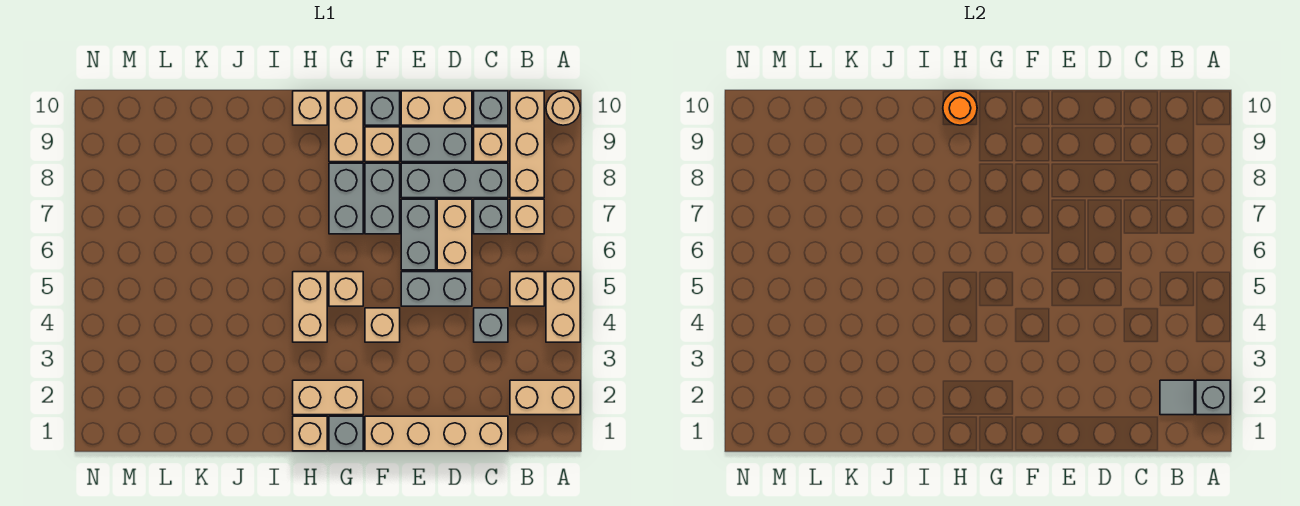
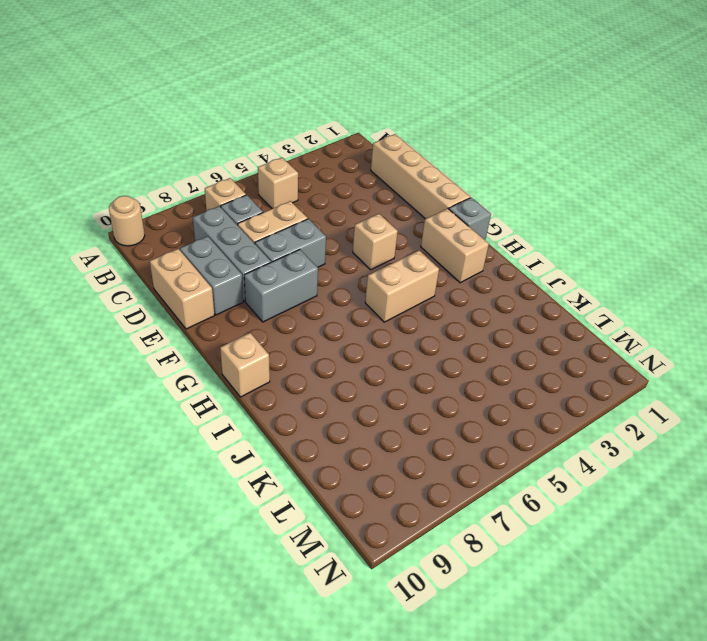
none -> tan 1x2 brick [510,380,580,415]
none -> tan 1x2 brick [546,272,580,342]
none -> tan 1x3 brick [510,91,544,198]
none -> grey 1x1 brick [474,308,508,342]

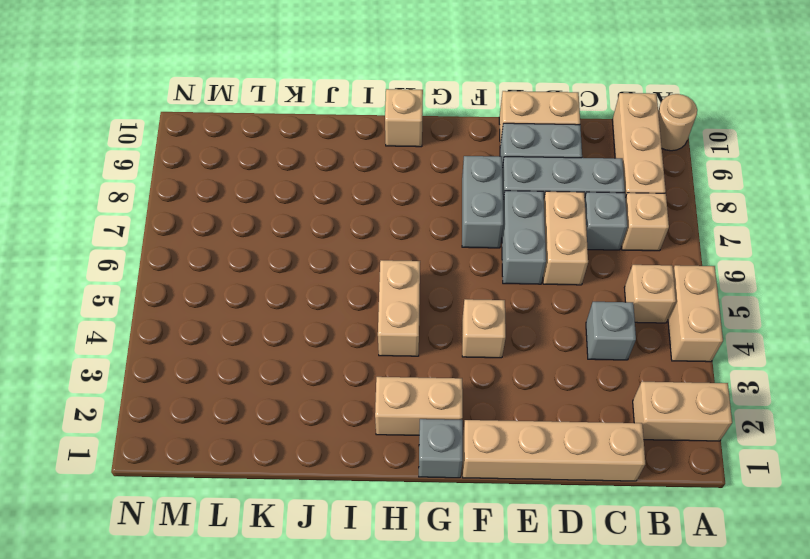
none -> tan 1x1 brick [474,127,508,162]
none -> grey 1x1 brick [474,91,508,125]
none -> grey 1x2 brick [401,272,472,306]
none -> tan 1x1 brick [365,127,400,162]

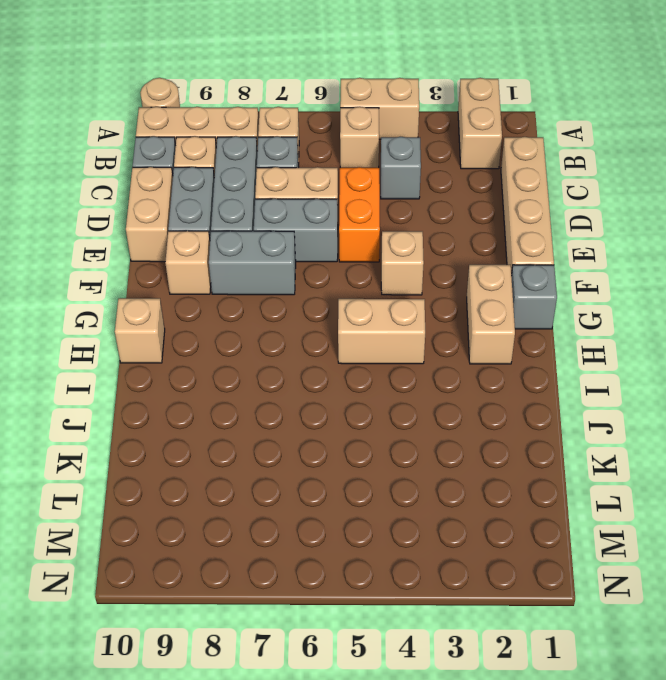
orange 1x2 brick [339,167,380,262] -> grey 1x2 brick [401,272,472,306]
none -> grey 1x1 brick [365,91,400,125]
none -> tan 1x1 brick [329,272,363,306]
none -> grey 1x2 brick [329,163,363,234]
none -> tan 1x2 brick [329,91,363,162]

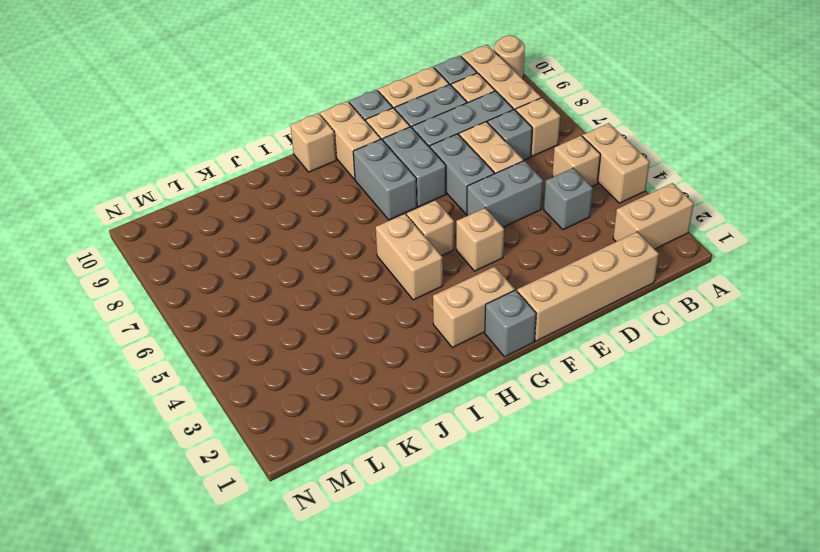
none -> tan 1x1 brick [293,416,327,451]
none -> grey 1x1 brick [1196,380,1230,415]
none -> grey 1x1 tile [1160,380,1194,415]
none -> orange 1x1 round brick [943,91,977,125]

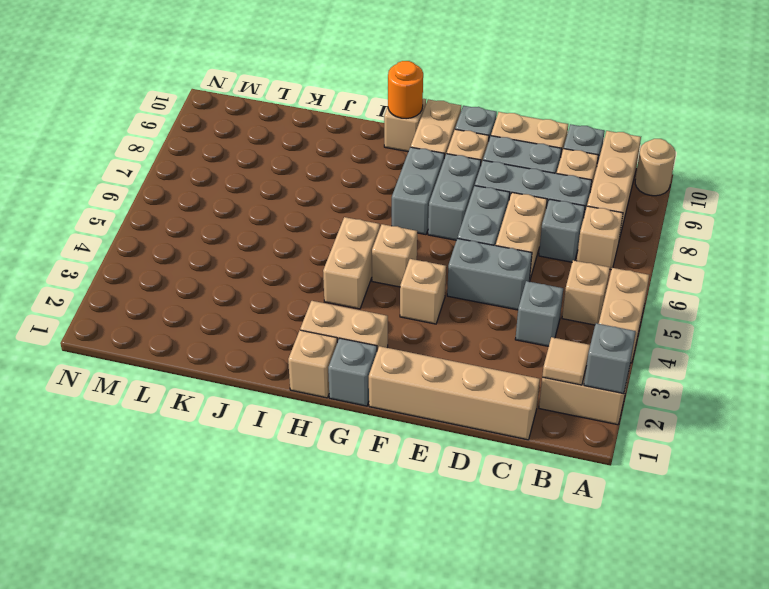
tan 1x1 tile [542,337,590,385] -> grey 1x1 tile [1160,380,1194,415]

